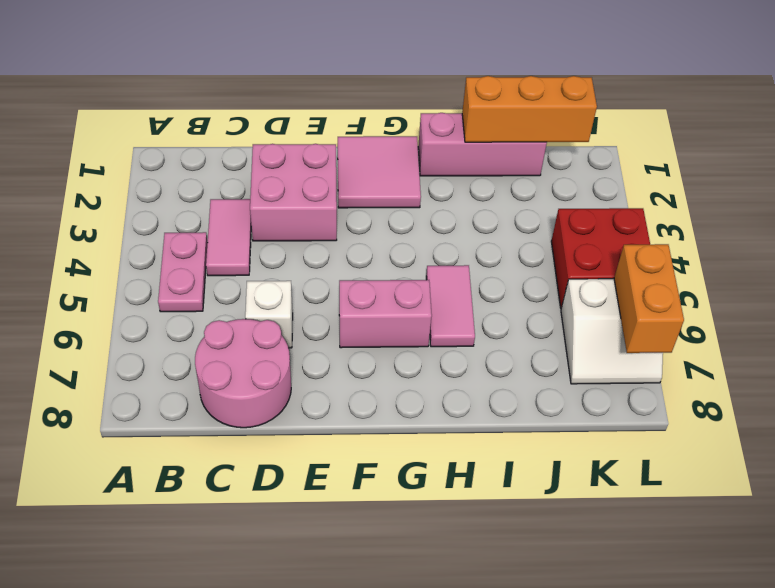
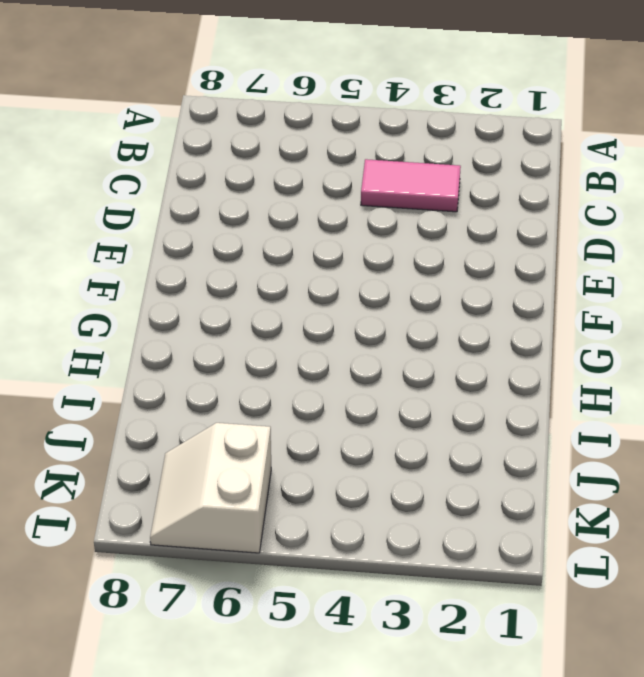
none -> pink 1x2 plate [158,232,208,312]
none -> pink 2x2 round brick [195,319,291,428]
none -> pink 2x2 brick [250,144,337,241]

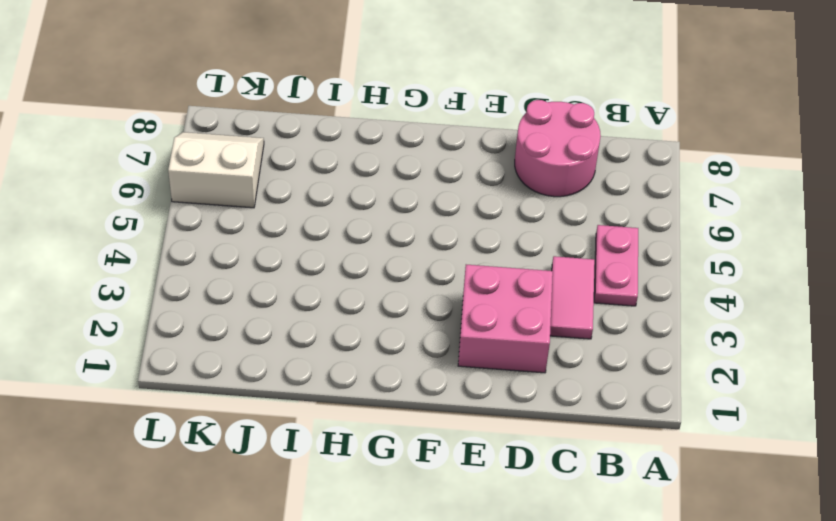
none -> white 1x1 brick [245,281,293,348]
none -> pink 2x2 tile [338,136,421,208]
none -> pink 1x2 brick [339,280,432,348]

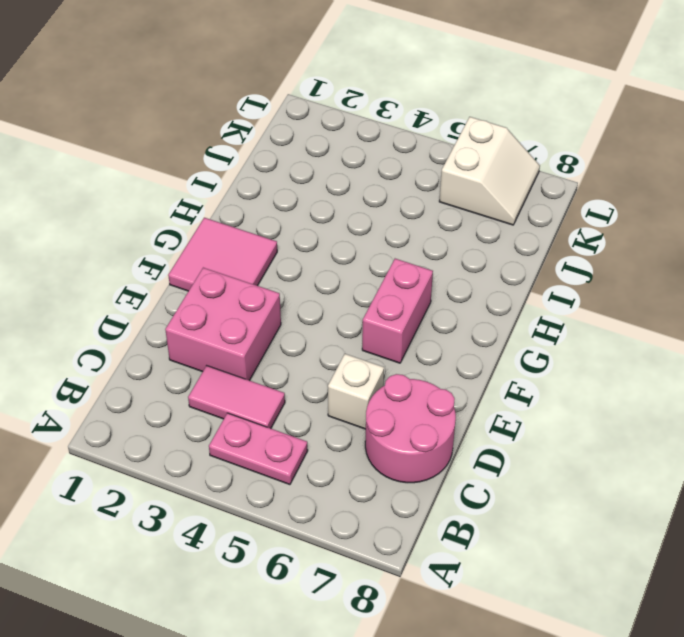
none -> pink 1x3 brick [418,113,547,176]
none -> pink 1x2 tile [426,265,475,347]
none -> red 2x2 brick [551,208,650,308]

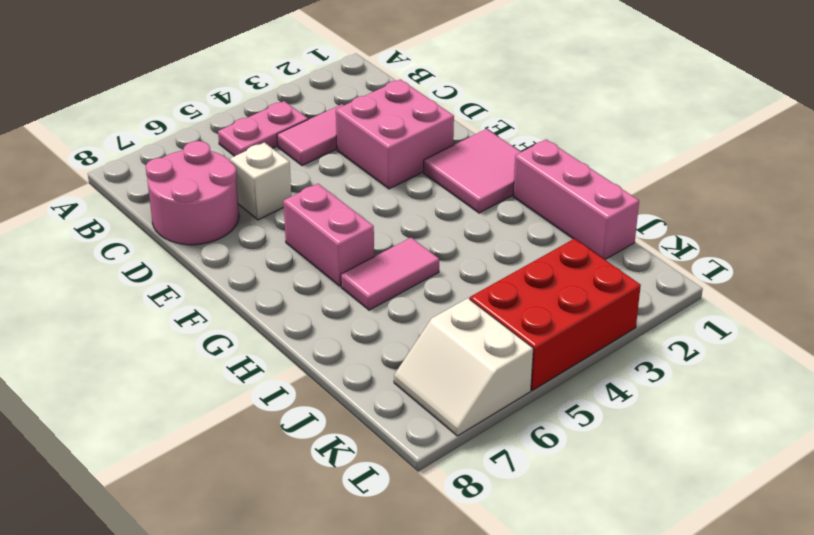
red 2x3 brick [470,239,641,390] -> red 2x2 brick [551,208,650,308]
none -> orange 1x3 brick [462,76,597,142]
none -> orange 1x2 brick [614,244,684,353]

